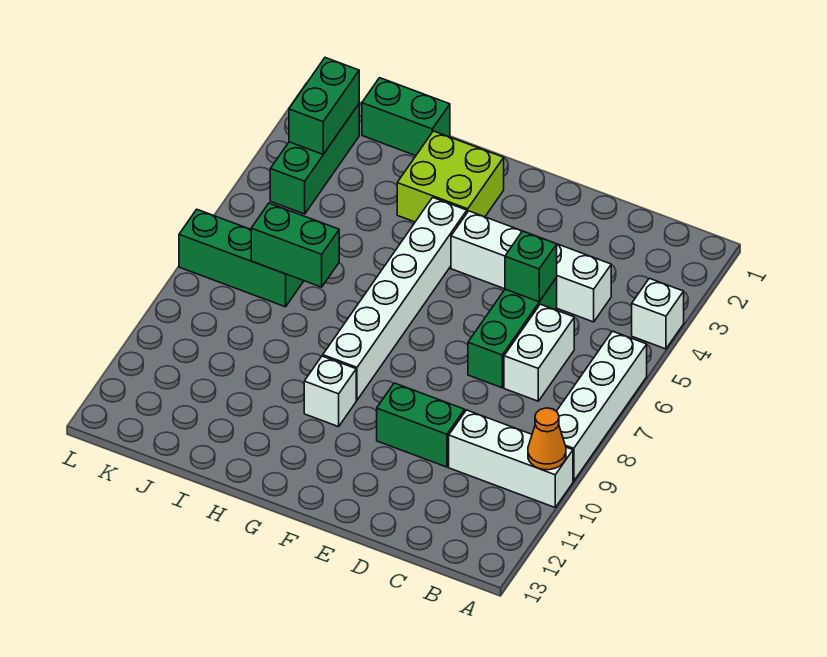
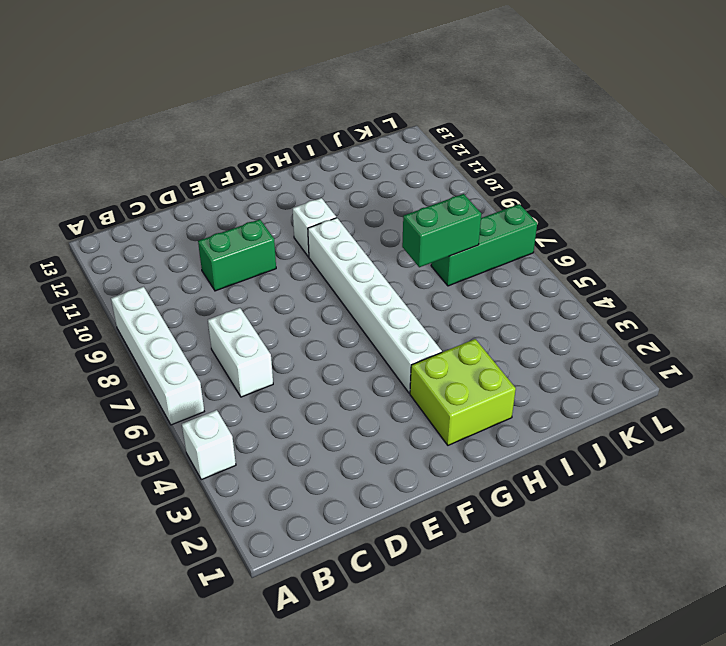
none -> white 1x3 brick [449,410,573,507]
none -> white 1x4 brick [451,211,611,322]
none -> green 1x3 brick [468,278,557,388]

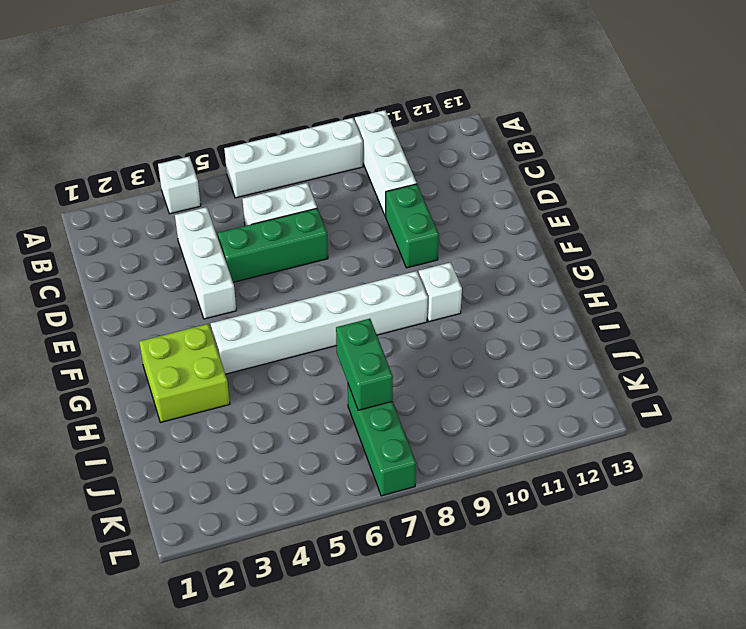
white 1x3 brick [175,207,236,319] -> white 1x4 brick [451,211,611,322]
none -> green 1x2 brick [362,78,450,156]
none -> green 1x3 brick [270,104,359,214]
none -> orange 1x1 cone [528,408,566,470]

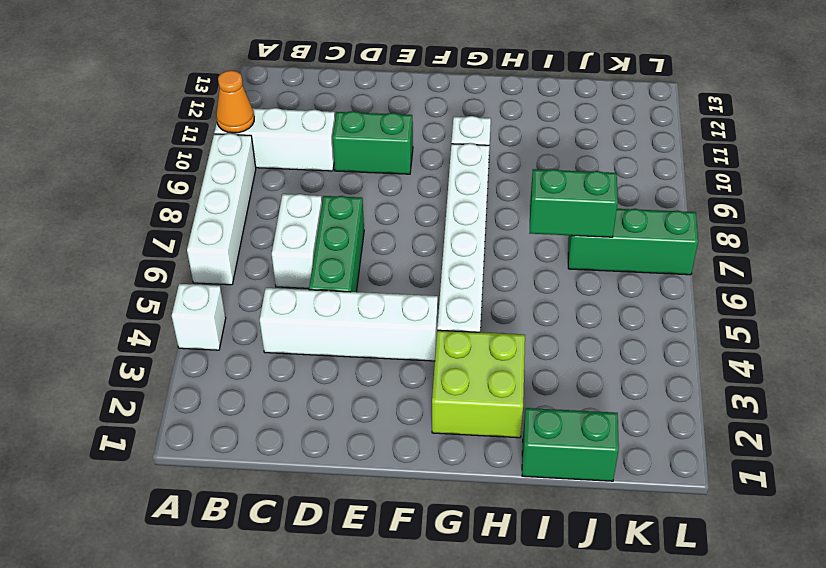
none -> green 1x3 brick [270,104,359,214]
none -> green 1x1 brick [505,231,557,302]
none -> green 1x2 brick [289,58,359,154]

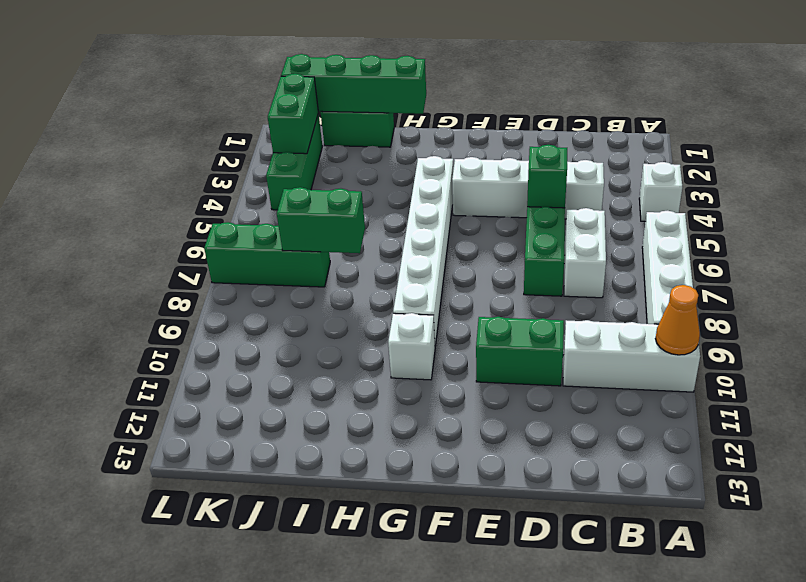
green 1x4 brick [281,54,426,114] -> none
none -> lime 2x2 brick [397,131,504,222]

